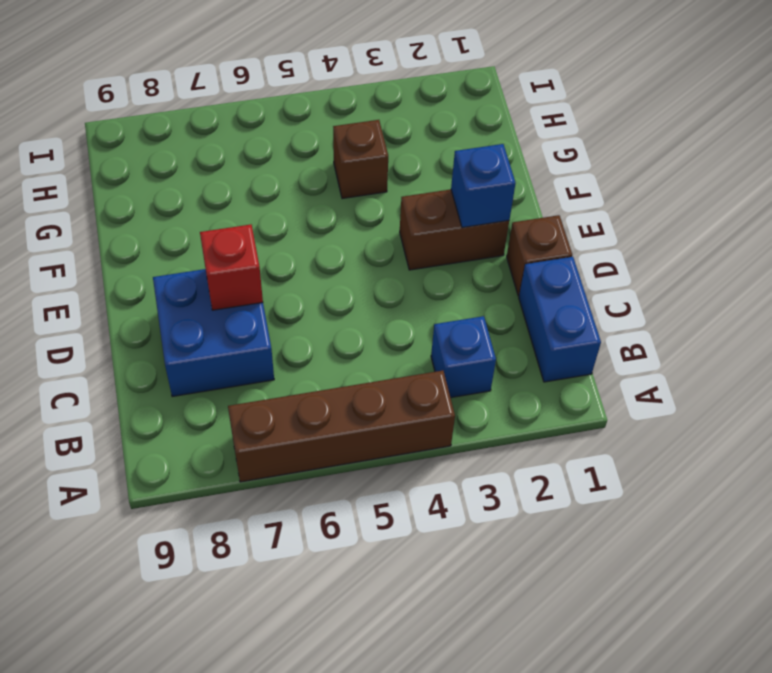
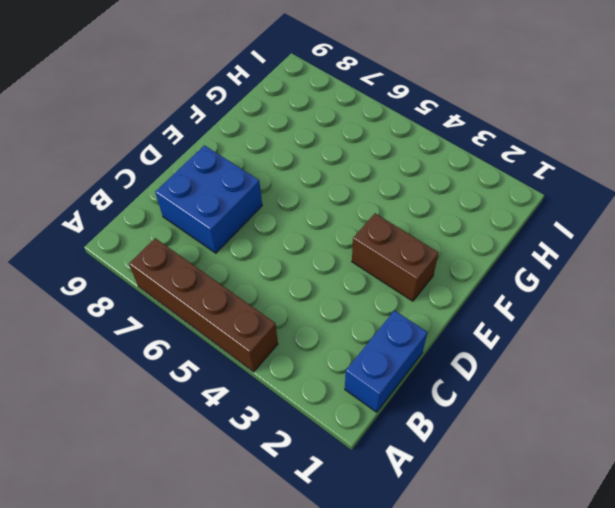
none -> blue 1x1 brick [431,316,496,398]
none -> brown 1x1 brick [507,215,572,296]

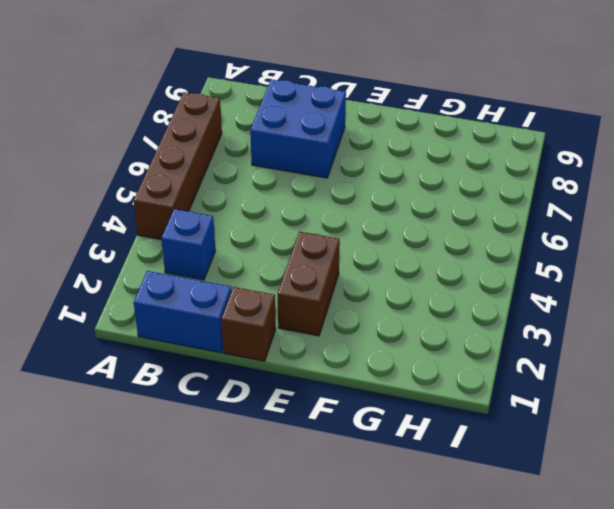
none -> brown 1x1 brick [333,120,388,199]
none -> red 1x1 brick [200,224,263,310]

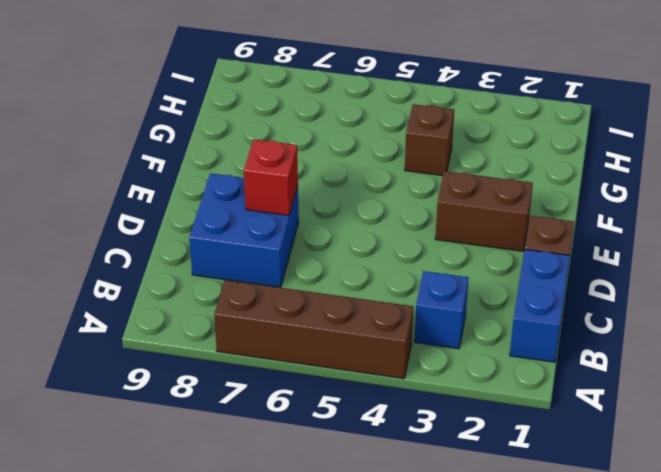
none -> blue 1x1 brick [451,144,516,228]

